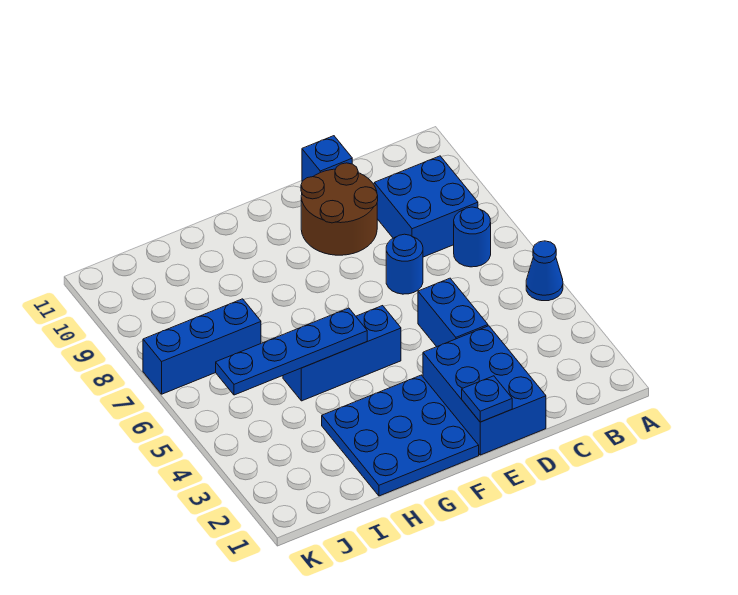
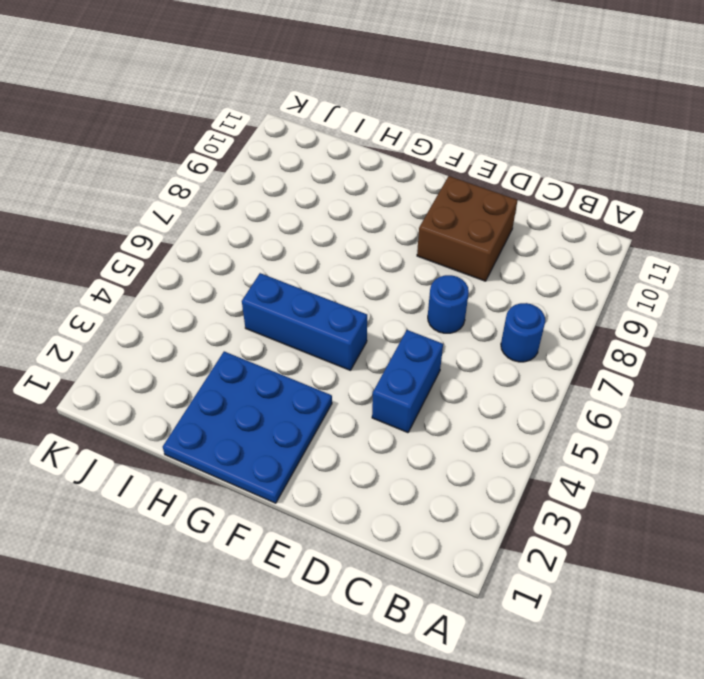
brown 2x2 brick [417,176,518,281] -> brown 2x2 round brick [301,163,378,255]
none -> blue 1x1 cone [526,241,563,301]
none -> blue 2x2 brick [374,156,478,257]
none -> blue 2x3 brick [423,326,546,455]

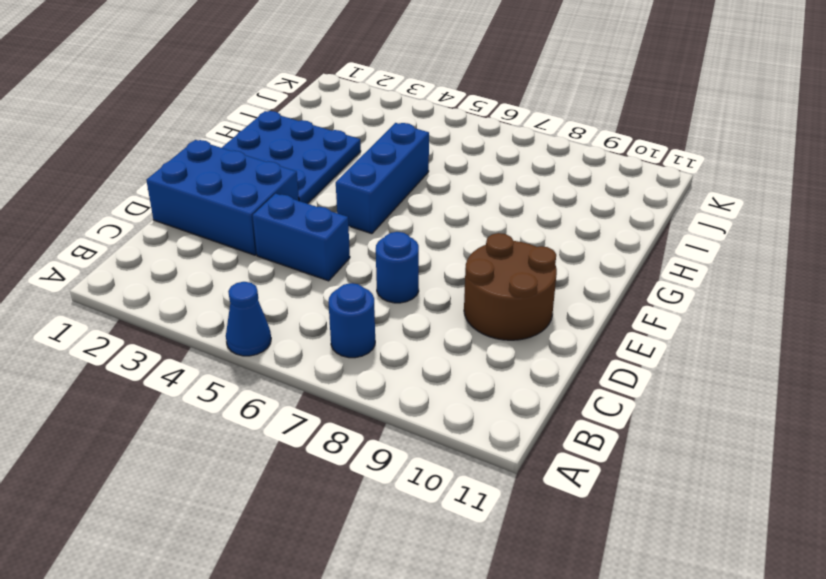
none -> blue 2x2 brick [374,156,478,257]
none -> blue 1x1 brick [302,136,352,181]
none -> blue 1x3 brick [143,299,261,394]

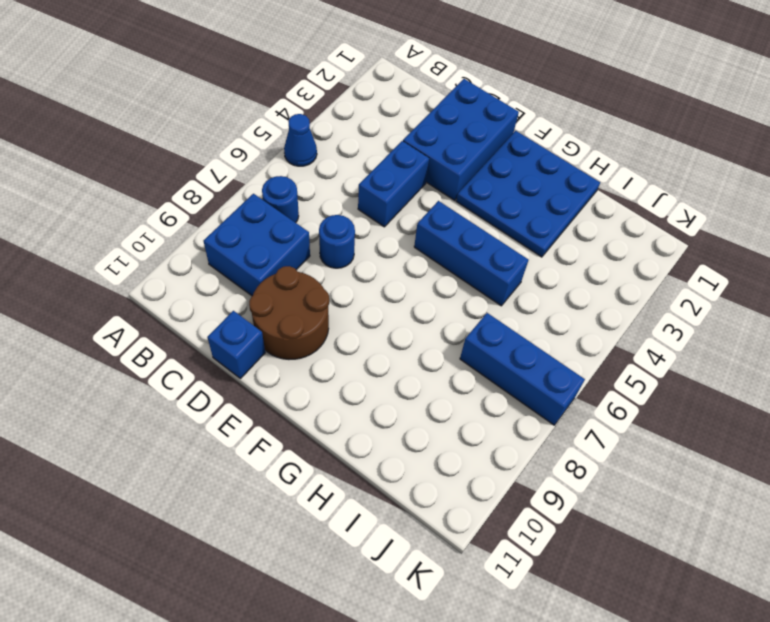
none -> blue 1x1 plate [462,376,512,422]
none -> blue 1x4 plate [216,308,367,395]

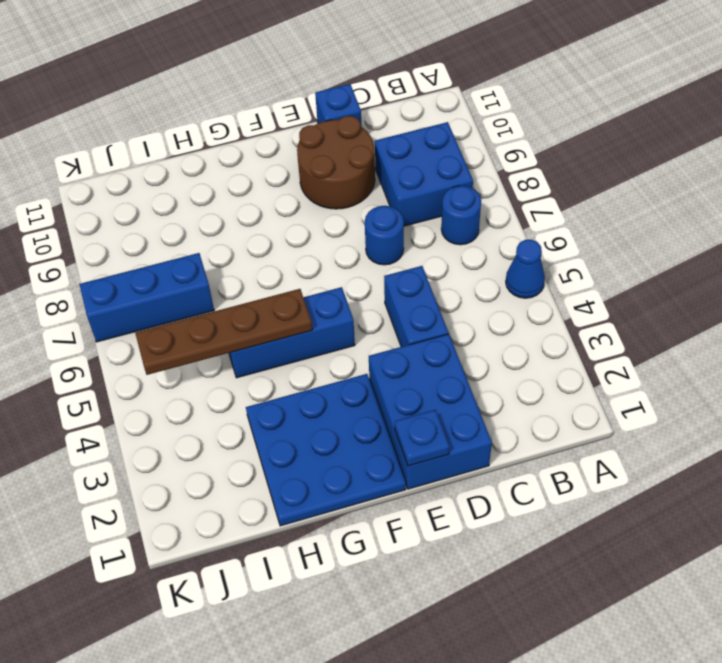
brown 1x4 plate [135,289,312,375] -> blue 1x4 plate [216,308,367,395]

